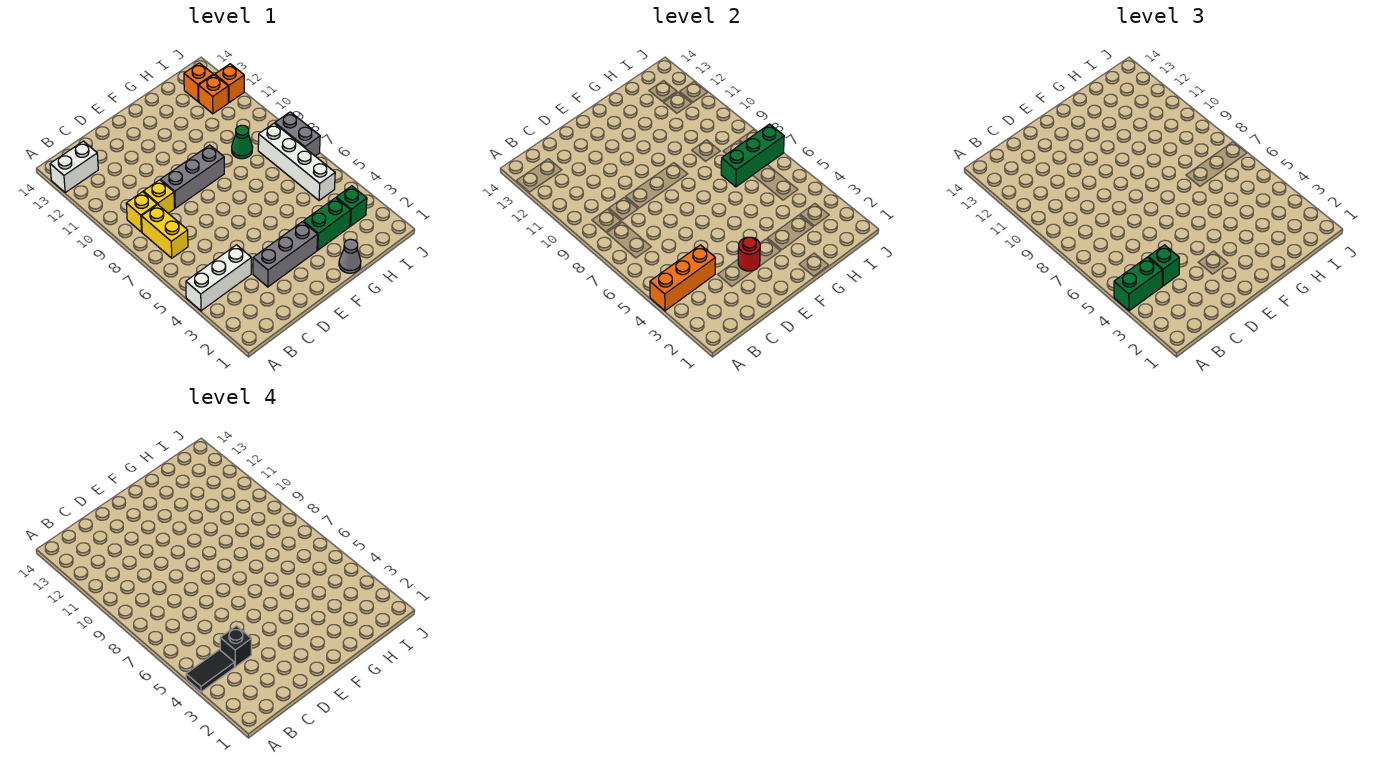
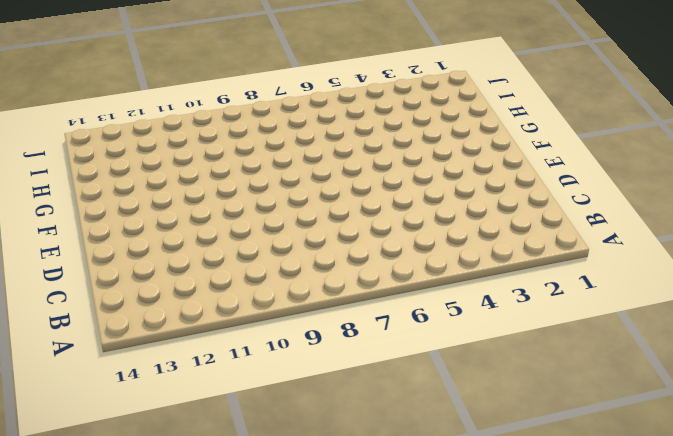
none -> white 1x3 brick [186,245,251,311]
none -> white 1x2 brick [50,141,98,192]
none -> yellow 1x2 brick [142,205,188,258]

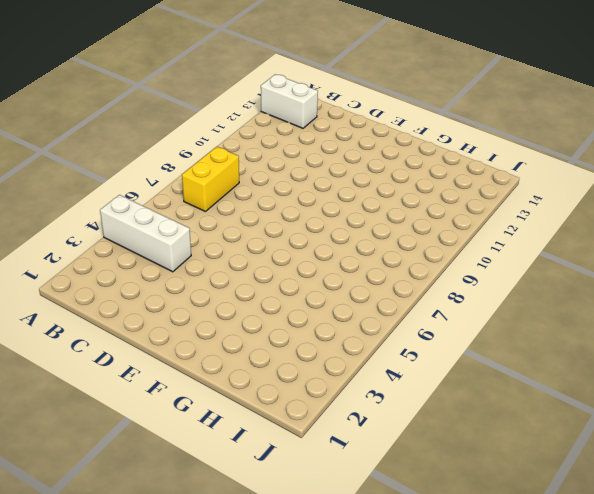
none -> yellow 1x1 brick [126,192,157,232]
none -> yellow 1x1 brick [144,180,174,213]
none -> grey 1x3 brick [253,222,318,287]

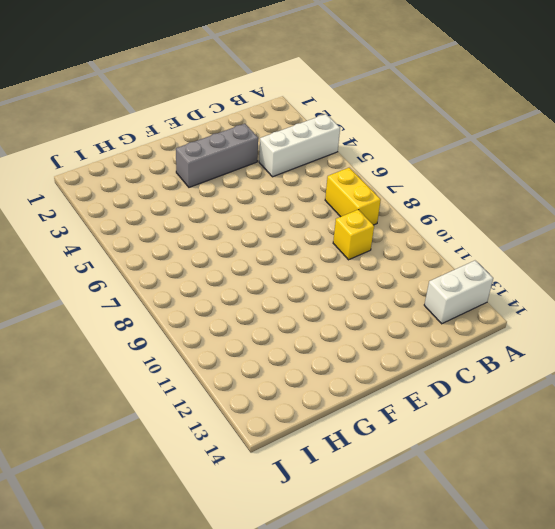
none -> yellow 1x1 brick [126,192,157,232]
none -> grey 1x3 brick [160,145,224,208]
none -> grey 1x1 cone [339,239,361,273]

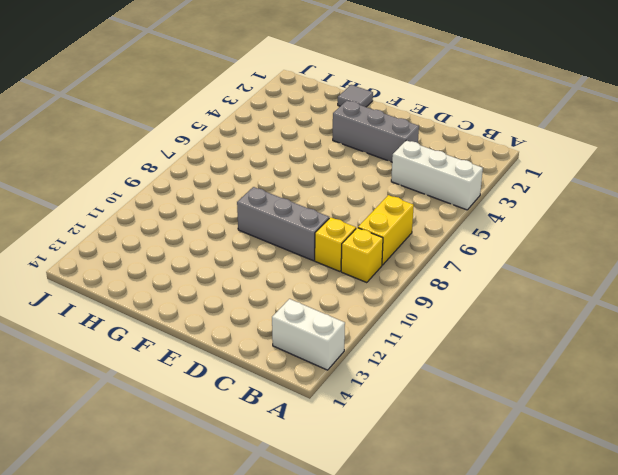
grey 1x1 tile [338,85,373,107] -> grey 1x1 cone [339,239,361,273]
none -> green 1x2 brick [303,198,351,250]
none -> green 1x1 cone [232,125,253,159]
none -> green 1x1 brick [336,186,367,226]

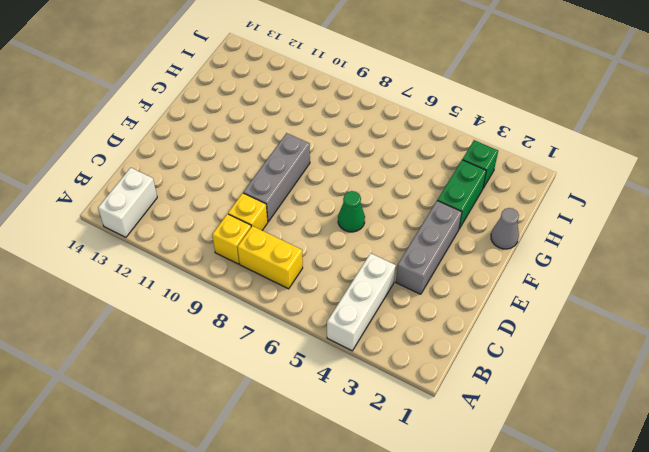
green 1x1 cone [338,191,365,232] -> green 1x1 cone moved to [232,125,253,159]
none -> white 1x4 brick [258,123,335,200]
none -> orange 1x1 brick [199,75,228,114]
none -> orange 1x1 brick [184,63,213,102]

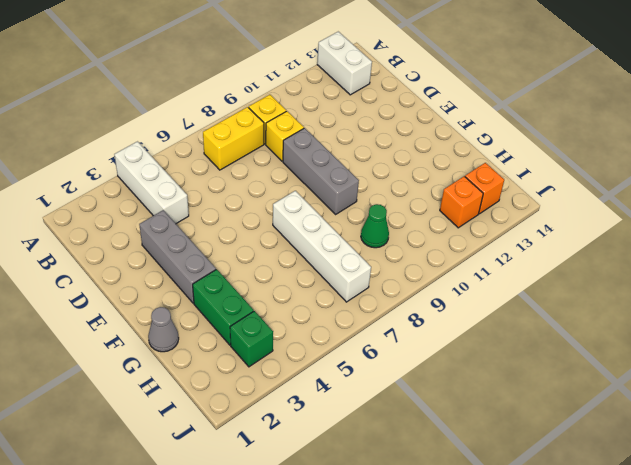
white 1x4 brick [273,191,371,302] -> white 1x4 brick turned to [258,123,335,200]
none -> grey 1x2 brick [275,112,320,156]
none -> orange 1x1 brick [215,64,244,103]
none -> orange 1x3 brick [650,245,715,311]

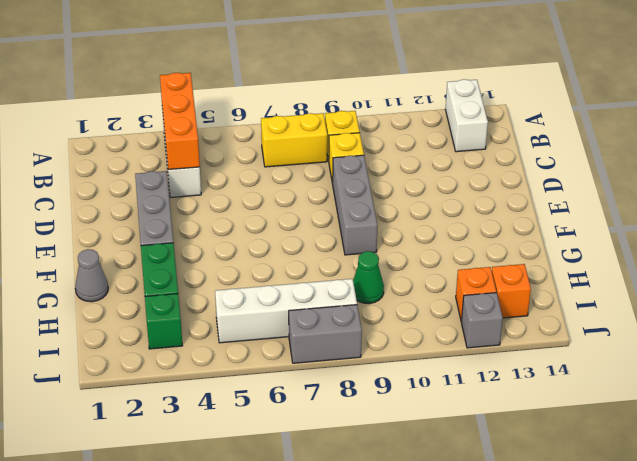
grey 1x1 brick [461,293,503,348] -> orange 1x1 brick [215,64,244,103]
none -> red 1x1 round brick [738,237,760,271]
none -> green 1x3 brick [721,124,784,187]
none -> green 1x2 brick [1114,257,1162,311]

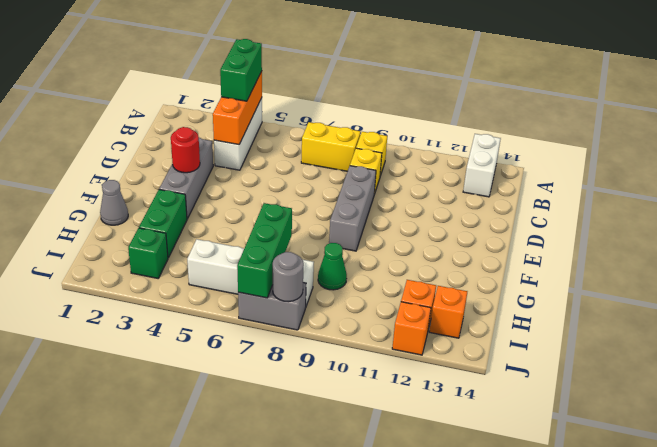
grey 1x1 round brick [273,252,304,302] -> none
none -> green 1x1 brick [1148,245,1179,286]
none -> black 1x2 tile [186,650,234,692]
none -> black 1x1 brick [220,626,251,667]

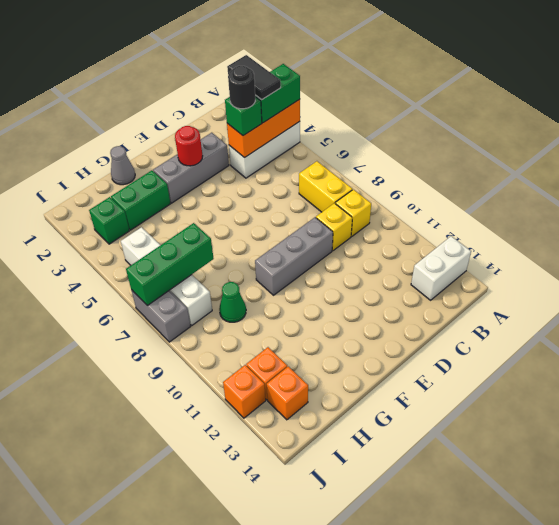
black 1x2 tile [227,55,281,100] -> black 1x2 tile turned to [186,650,234,692]
black 1x1 round brick [228,66,255,109] -> black 1x1 brick [220,626,251,667]

